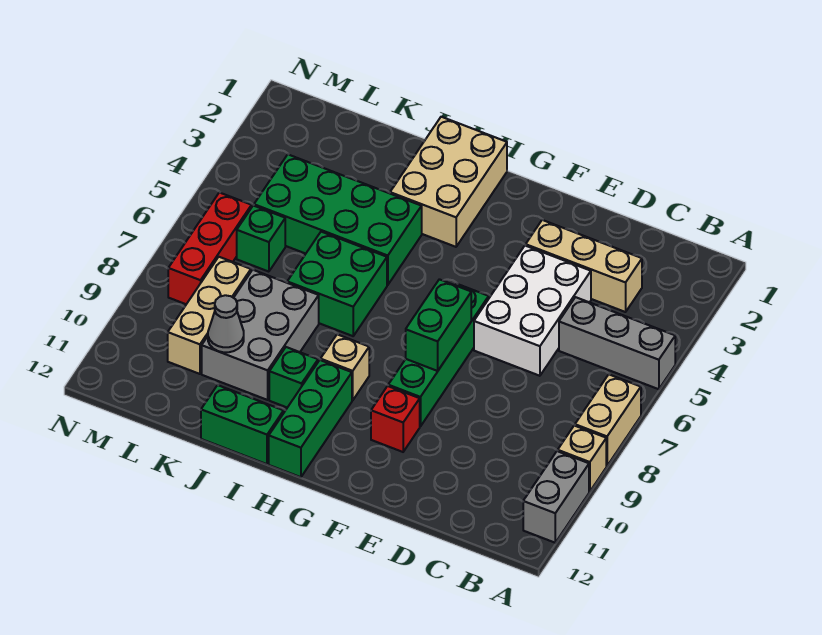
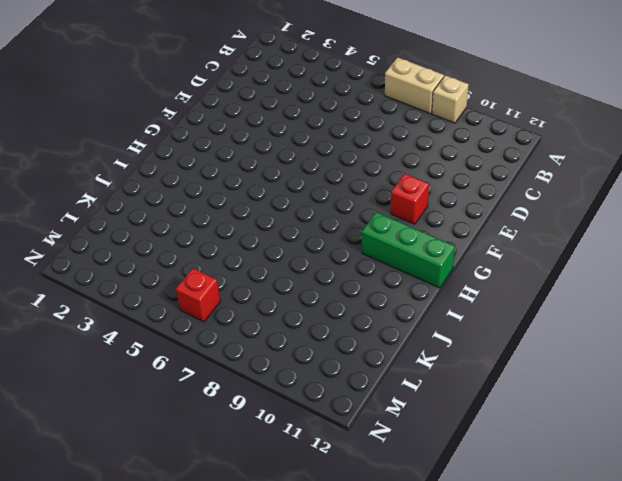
red 1x1 brick [176,268,220,322] -> red 1x3 brick [168,193,252,304]
none -> grey 1x3 brick [559,297,675,389]
none -> grey 1x2 brick [523,451,589,543]
none -> tan 1x3 brick [526,220,642,312]

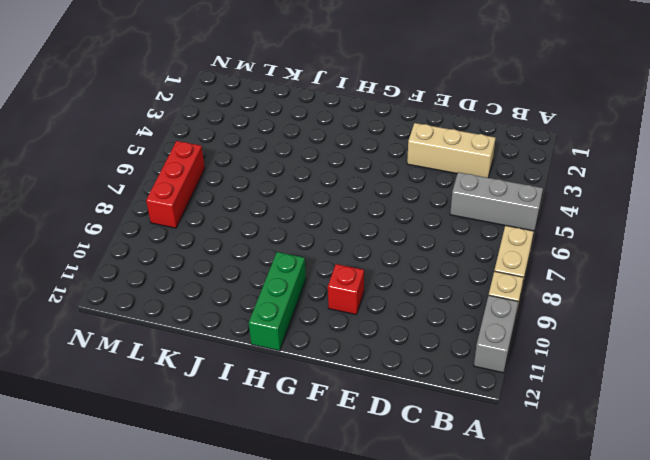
none -> white 2x3 brick [474,246,591,376]
none -> green 1x4 brick [388,284,489,427]
none -> tan 2x3 brick [390,117,507,247]

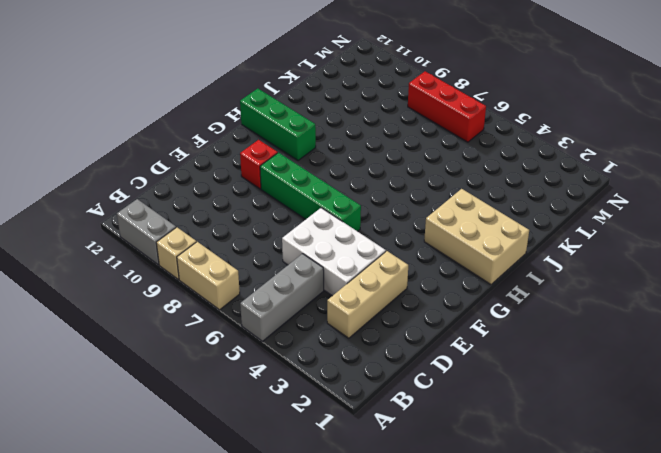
none -> tan 1x1 brick [321,334,369,400]
none -> green 2x4 brick [254,154,422,285]
none -> green 2x2 brick [287,232,387,336]

